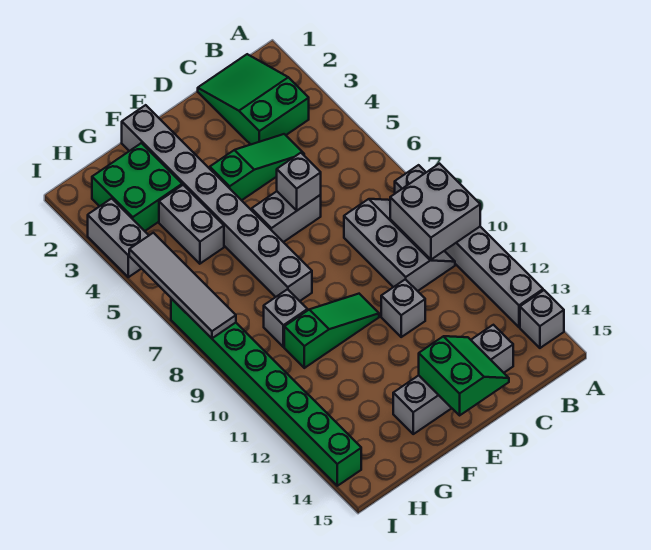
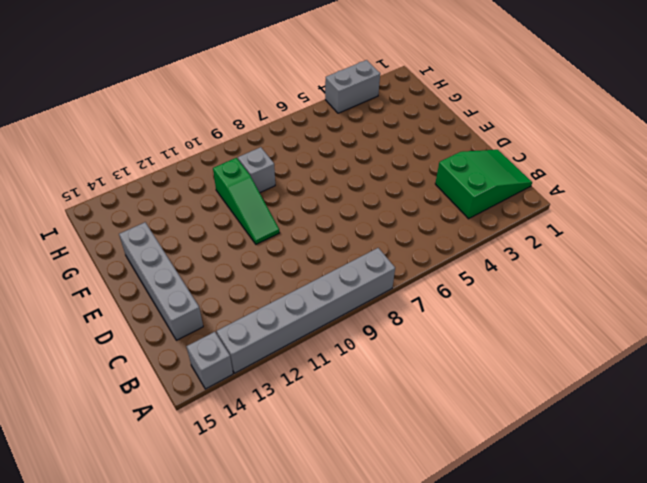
none -> grey 2x3 slope [344,199,455,291]
none -> green 1x3 slope [210,134,304,200]
none -> grey 1x2 brick [252,191,321,242]

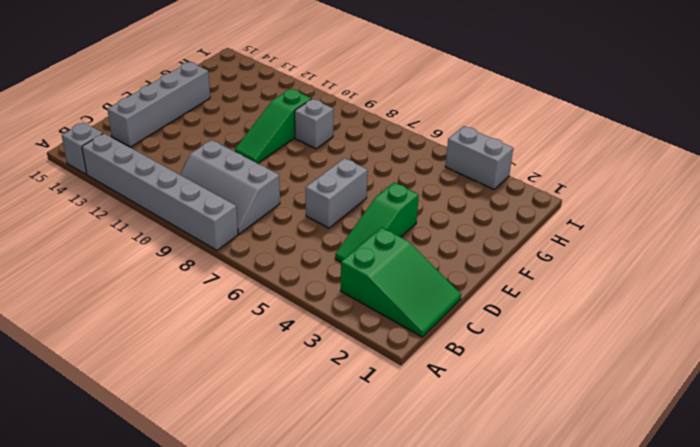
none -> grey 1x1 brick [381,279,425,337]
none -> grey 1x8 brick [122,105,312,301]
none -> green 2x2 brick [92,143,182,231]

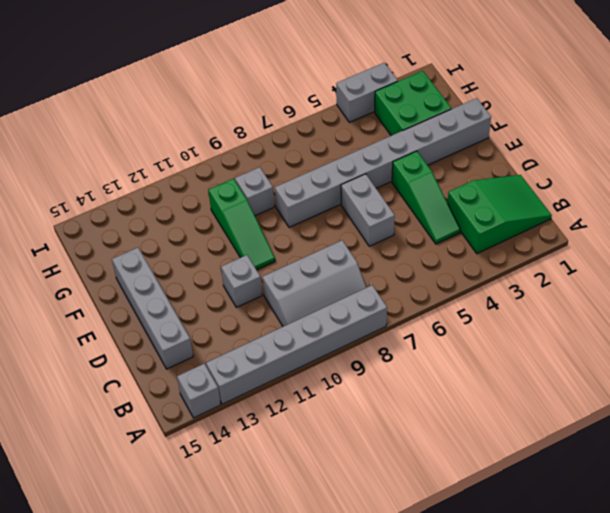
none -> grey 1x2 brick [159,185,224,264]
none -> green 1x8 brick [171,298,361,486]
none -> grey 2x2 brick [390,164,480,259]

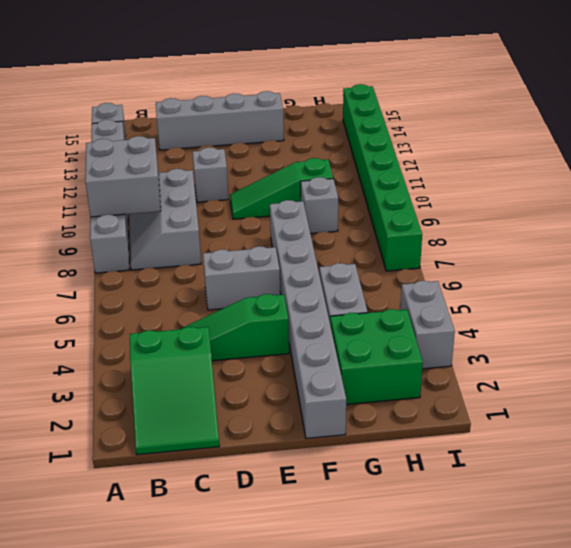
none -> grey 1x1 brick [277,153,321,210]
none -> green 2x2 slope [419,336,509,415]
none -> grey 1x4 tile [129,233,236,338]

